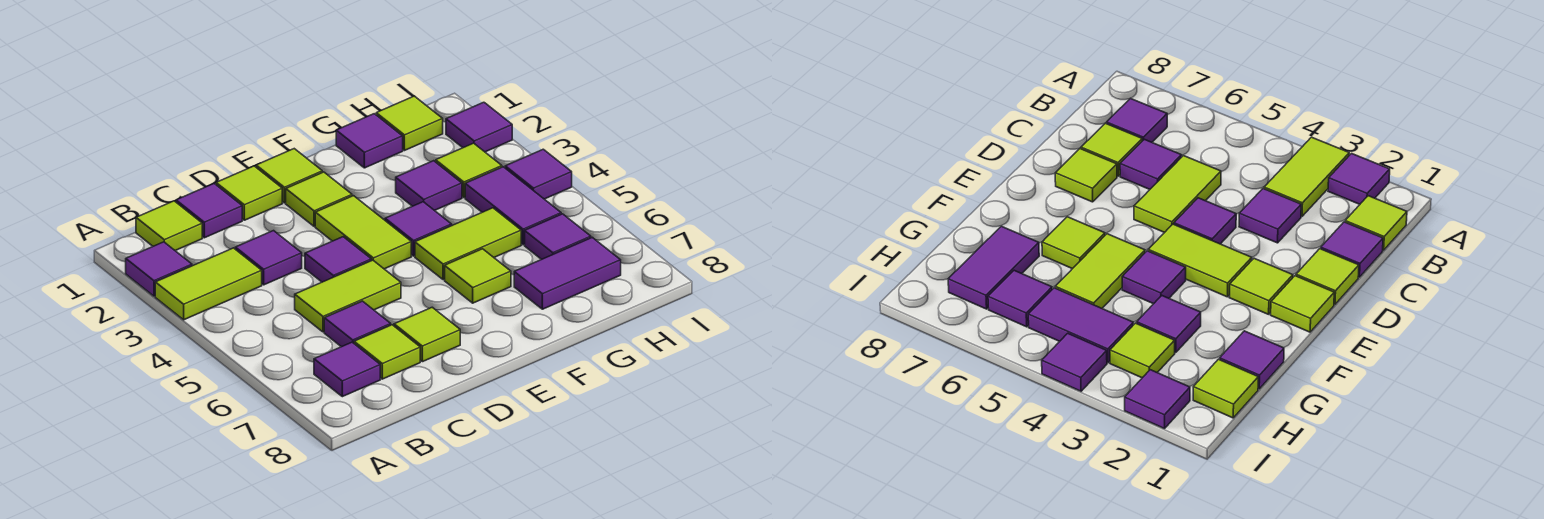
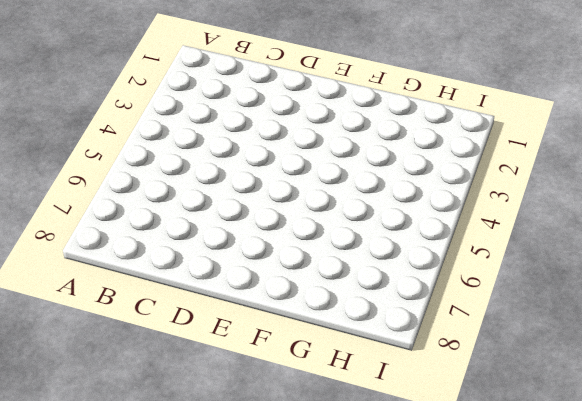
none -> purple 1x1 tile [126,242,192,296]
none -> lime 1x2 tile [155,248,262,320]
none -> lime 1x1 tile [136,201,202,251]

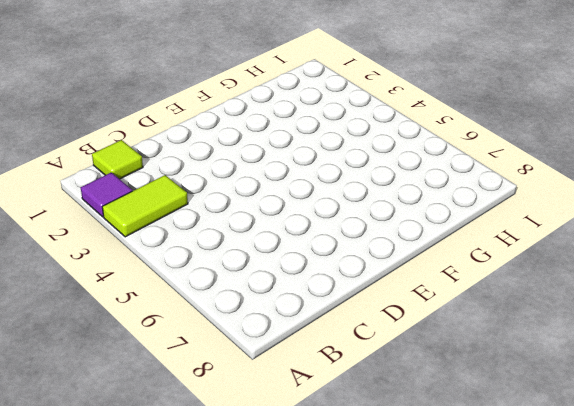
none -> purple 1x1 tile [314,342,380,397]
none -> purple 1x1 tile [176,184,242,238]
none -> purple 1x1 tile [235,231,302,285]

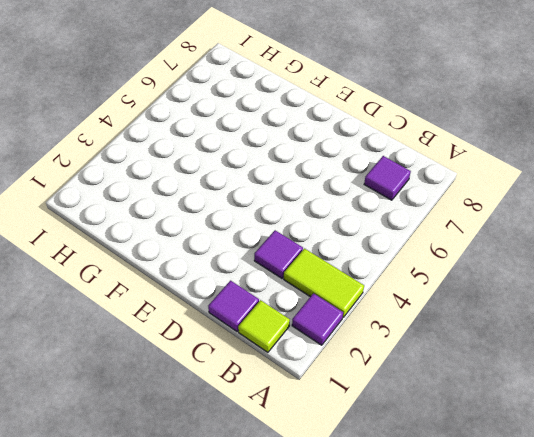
none -> lime 1x2 tile [295,260,401,332]
none -> purple 1x1 tile [324,301,391,347]
none -> lime 1x1 tile [354,325,420,379]

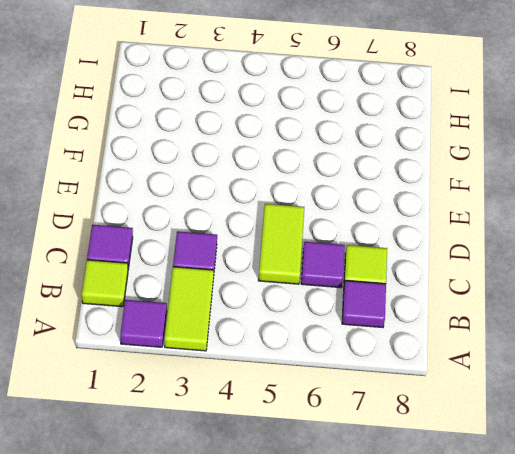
none -> lime 1x1 tile [216,166,282,220]
none -> purple 1x1 tile [305,237,371,282]
none -> lime 1x1 tile [394,307,460,362]

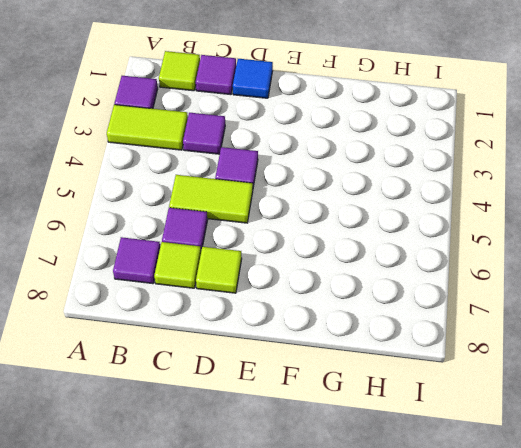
blue 1x1 tile [233,59,273,98] -> lime 1x1 tile [216,166,282,220]
none -> lime 1x1 tile [256,149,322,203]
none -> lime 1x1 tile [286,172,352,226]
none -> lime 1x2 tile [315,196,411,269]

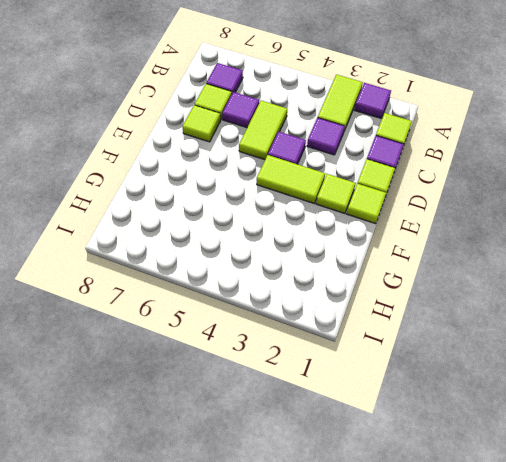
none -> purple 1x1 tile [385,202,452,256]
none -> lime 1x2 tile [415,208,521,280]
none -> lime 1x1 tile [445,249,511,303]

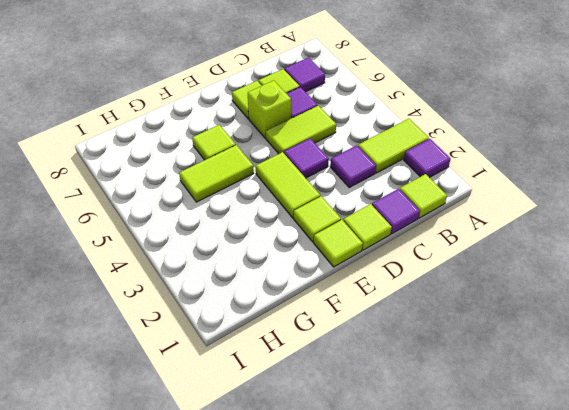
lime 1x1 brick [248,81,291,138] -> none
none -> purple 1x1 tile [385,202,452,256]
none -> purple 1x1 tile [336,114,403,168]
none -> purple 1x1 tile [396,161,462,211]

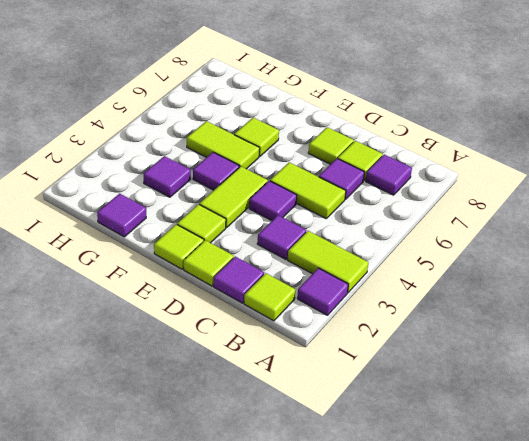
none -> purple 1x2 tile [514,237,621,309]
none -> lime 1x1 tile [376,96,443,151]
none -> lime 1x1 tile [436,143,502,198]

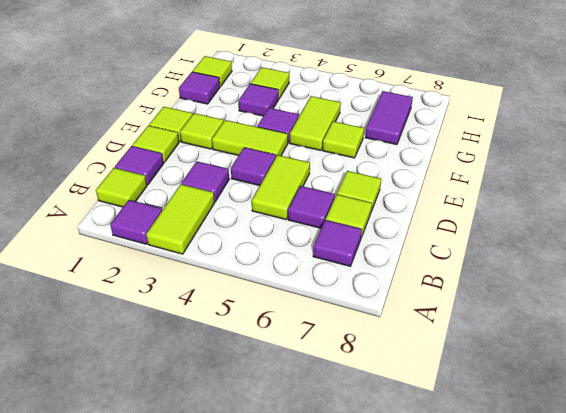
none -> purple 1x2 tile [465,167,561,245]
none -> purple 1x1 tile [525,214,591,260]
none -> purple 1x1 tile [446,102,512,152]

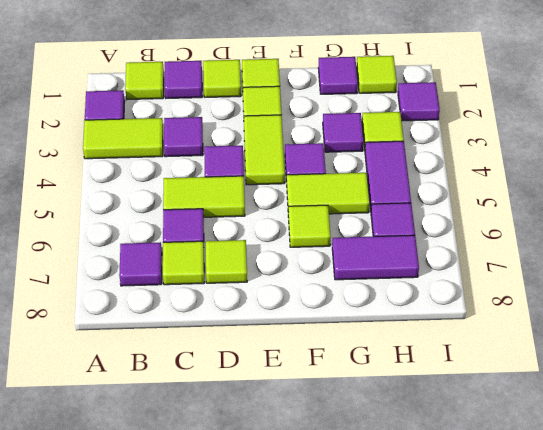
none -> purple 1x1 tile [505,149,572,199]

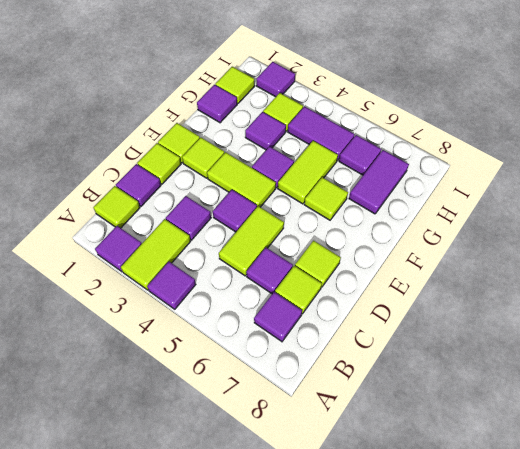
purple 1x1 tile [147,262,196,309] -> purple 1x1 tile moved to [505,149,572,199]

